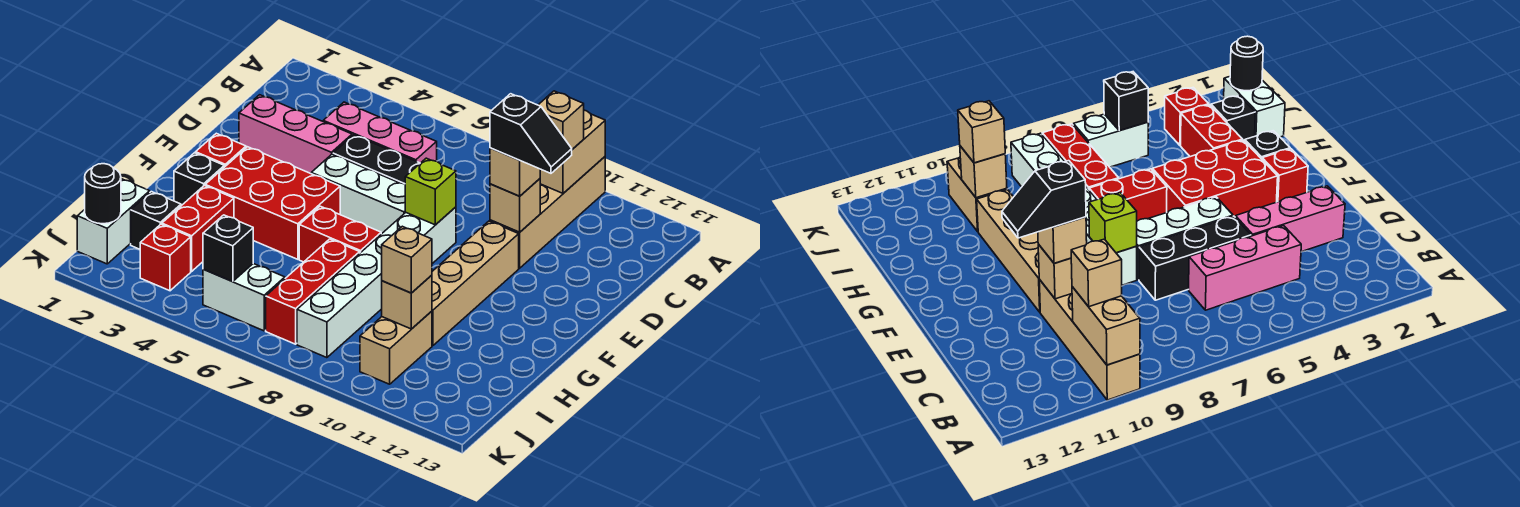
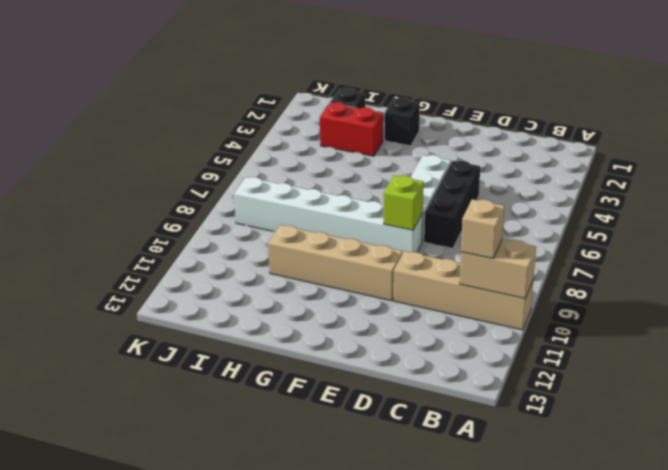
none -> pink 1x3 brick [323,102,437,163]
none -> pink 1x3 brick [239,95,352,174]
none -> red 1x1 brick [196,133,246,167]

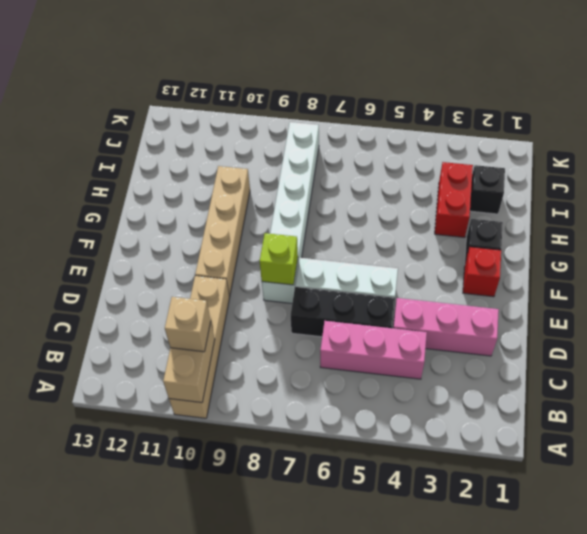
none -> red 2x3 brick [205,147,340,259]
none -> red 1x2 brick [299,206,381,262]
none -> red 1x3 brick [266,239,360,344]

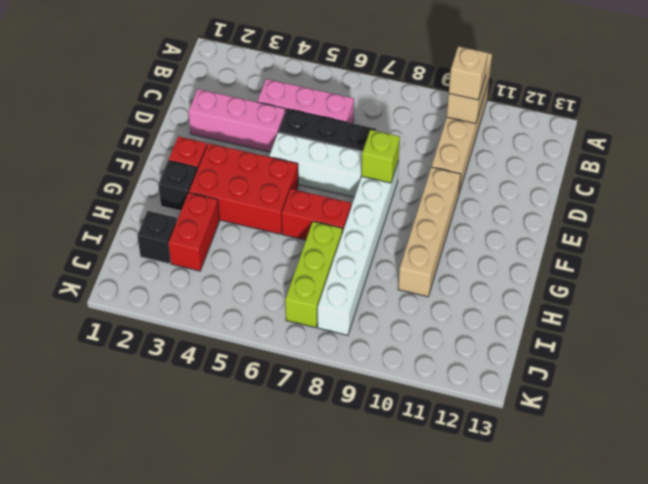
lime 1x3 brick [285,221,342,328] -> red 1x3 brick [266,239,360,344]
none -> white 1x2 brick [77,179,150,264]
none -> tan 1x2 brick [360,311,432,384]
none -> red 1x1 brick [140,224,191,291]

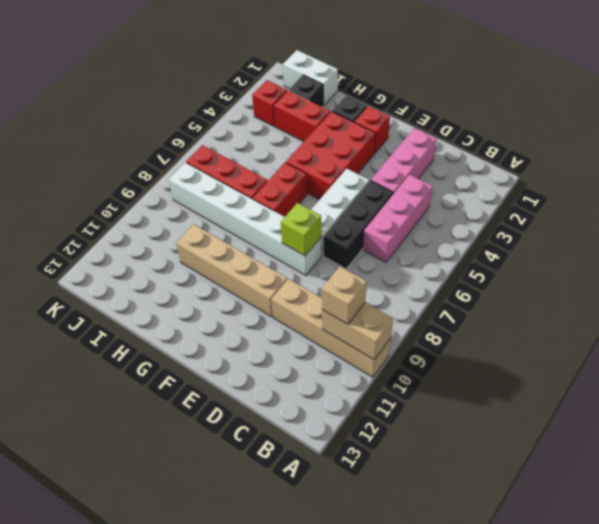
none -> tan 1x2 brick [360,311,432,384]
none -> white 1x2 brick [203,264,285,331]
none -> tan 1x1 brick [490,179,540,232]

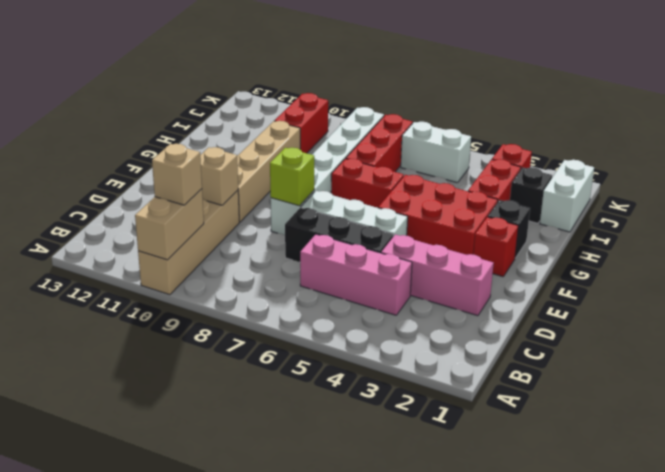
red 1x2 brick [274,93,328,153] -> tan 1x2 brick [360,311,432,384]
none -> tan 1x1 brick [382,275,432,329]
none -> black 1x1 round brick [85,164,121,224]
none -> black 1x1 brick [203,215,253,282]

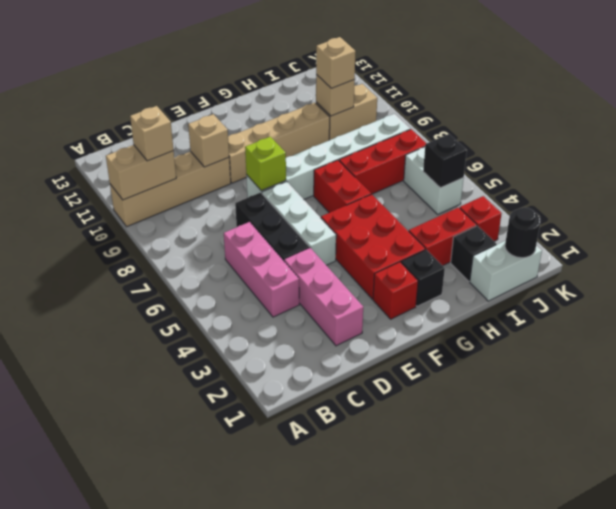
none -> tan 1x1 brick [490,148,540,196]
none -> black 1x2 slope [490,94,572,173]

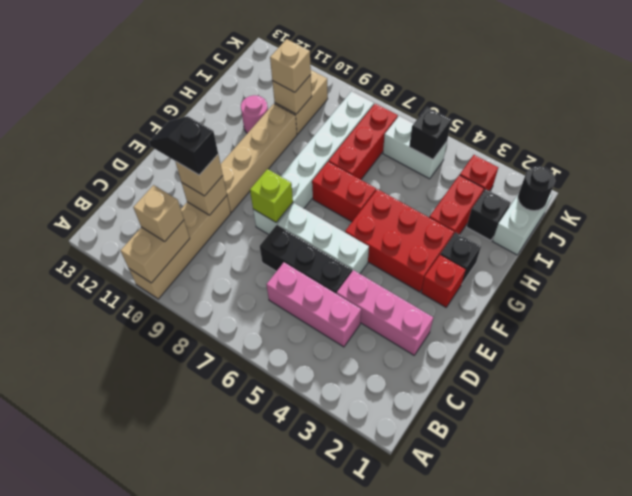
pink 1x1 round brick [241,95,268,133] -> none

